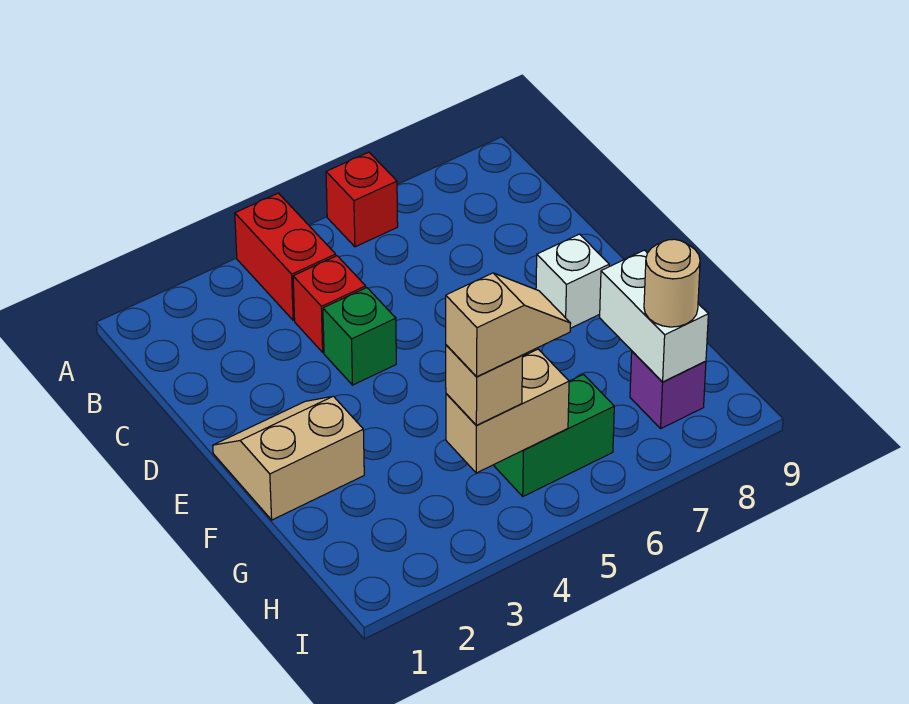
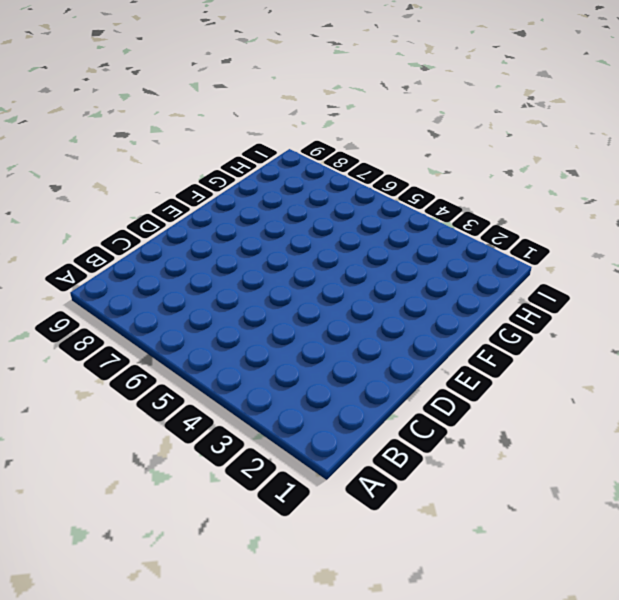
none -> red 1x2 brick [235,193,336,320]
none -> red 1x1 brick [326,152,398,247]
none -> red 1x1 brick [293,256,366,352]

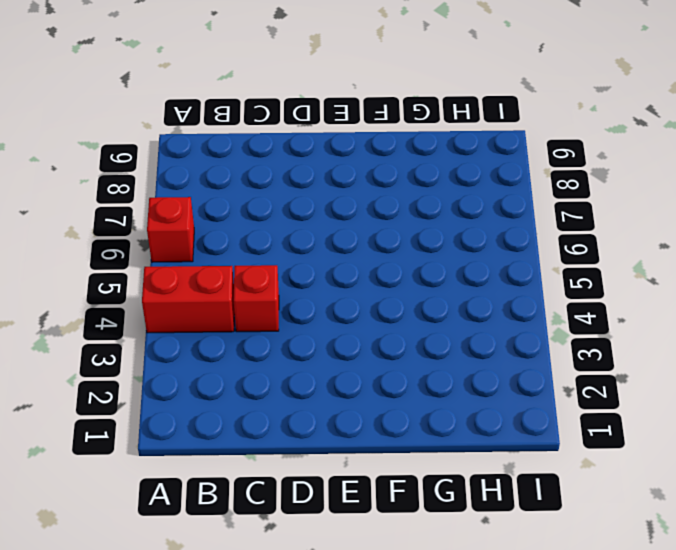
none -> green 1x1 brick [323,288,396,385]
none -> tan 2x2 slope [213,396,364,520]
none -> white 1x1 brick [536,234,609,328]

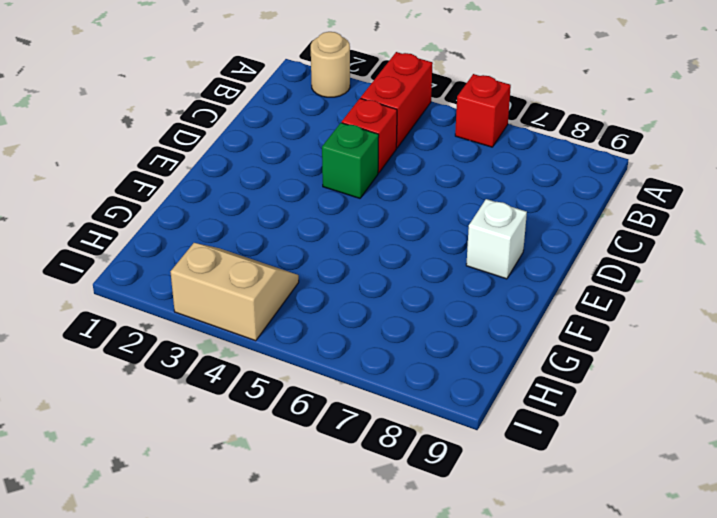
tan 1x1 round brick [311,32,350,97] -> tan 1x1 round brick moved to [644,239,700,327]
tan 2x2 slope [171,243,299,341] -> tan 2x2 slope moved to [213,396,364,520]
none -> green 1x2 brick [494,374,614,496]
none -> purple 1x1 brick [630,351,706,428]
none -> white 1x2 brick [600,250,708,382]

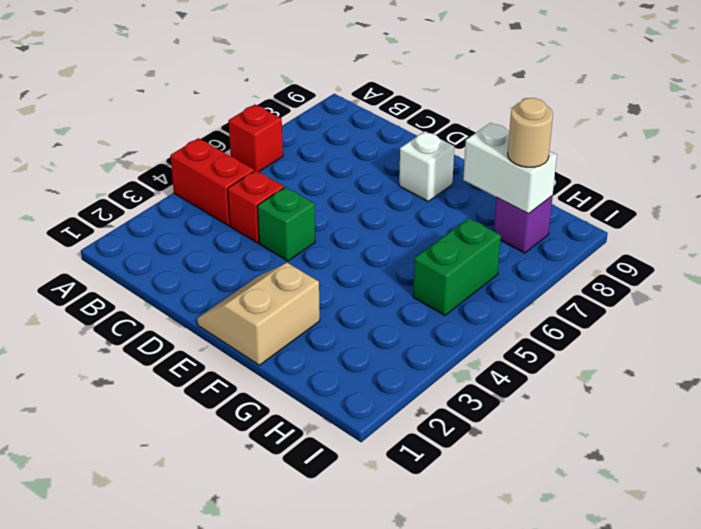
none -> tan 1x2 brick [446,349,569,473]
none -> tan 1x1 brick [446,345,523,425]
none -> tan 1x2 slope [446,273,571,377]

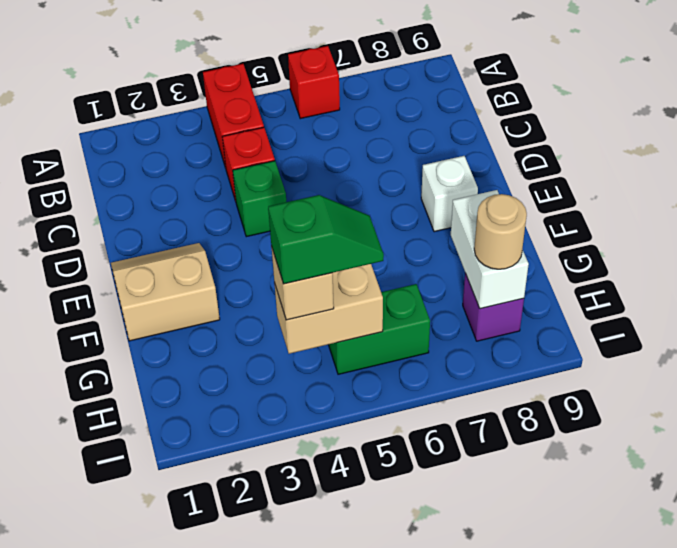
green 1x2 slope [268,195,384,284] -> tan 1x2 slope [446,273,571,377]

